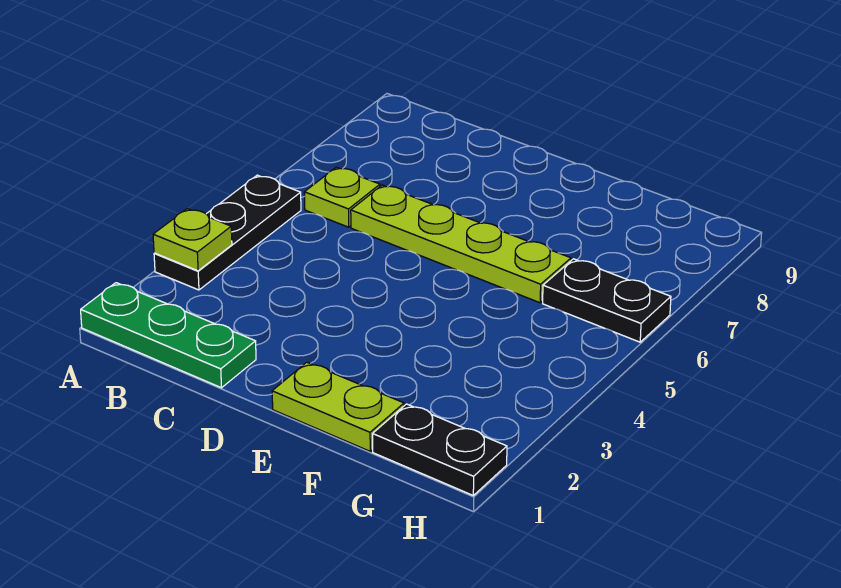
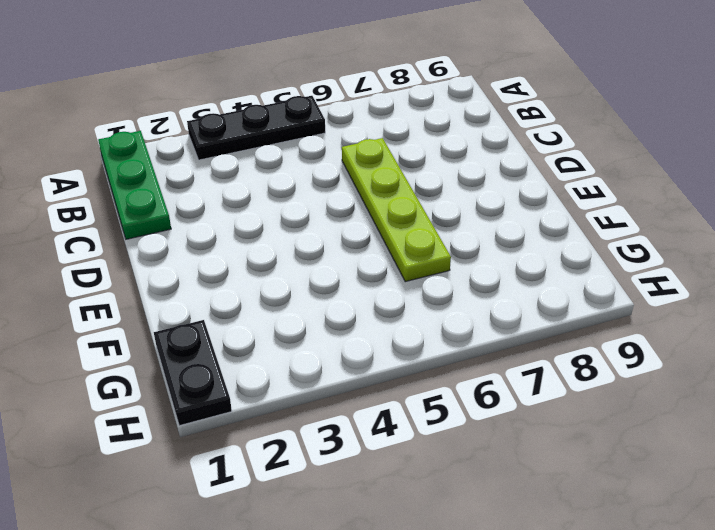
none -> lime 1x1 plate [304,167,380,227]
none -> lime 1x2 plate [272,362,404,451]

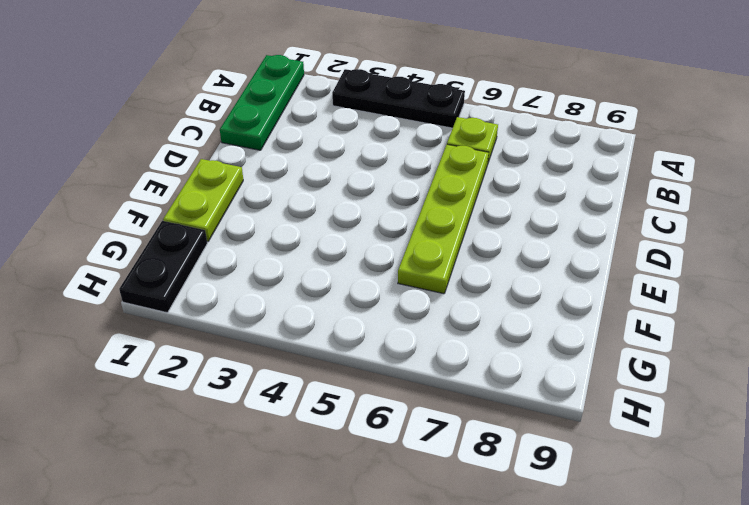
none -> black 1x2 plate [543,259,671,342]
none -> lime 1x1 plate [153,209,232,271]

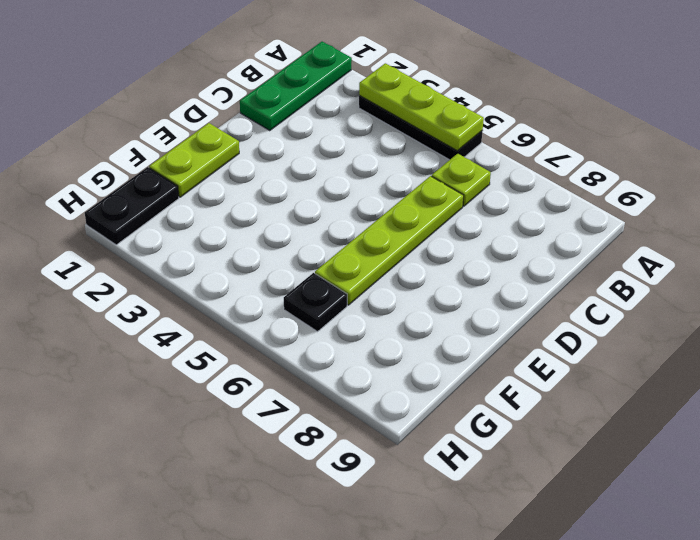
lime 1x3 plate [359,63,484,151] -> lime 1x1 plate [153,209,232,271]
black 1x1 plate [284,273,347,331] -> black 1x2 plate [543,259,671,342]

